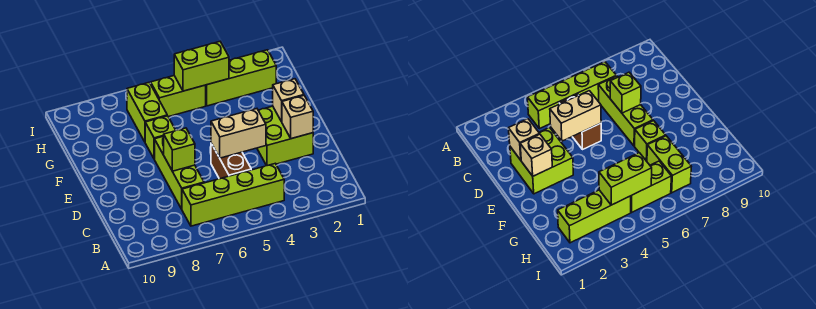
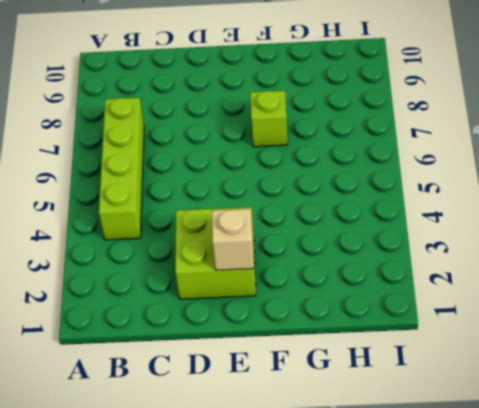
none -> brown 1x2 brick [211,143,251,179]
none -> lime 1x3 brick [155,136,204,209]
none -> lime 1x2 brick [127,83,167,142]

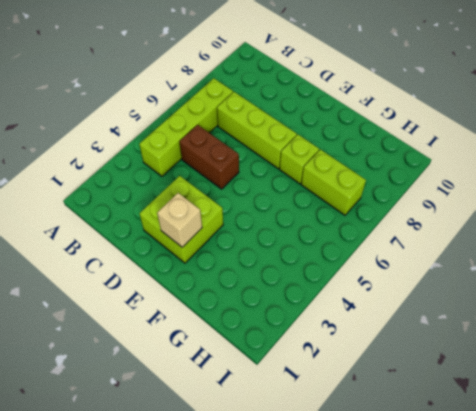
none -> lime 1x3 brick [206,50,276,106]
none -> lime 1x2 brick [150,76,206,117]
none -> tan 1x1 brick [282,96,313,139]

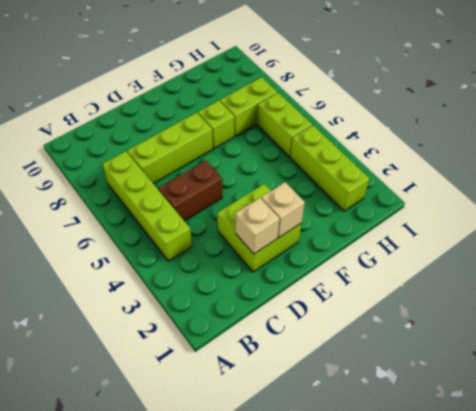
none -> tan 1x2 brick [211,109,266,158]
none -> lime 1x1 brick [164,128,195,171]
none -> lime 1x2 brick [174,42,229,91]

